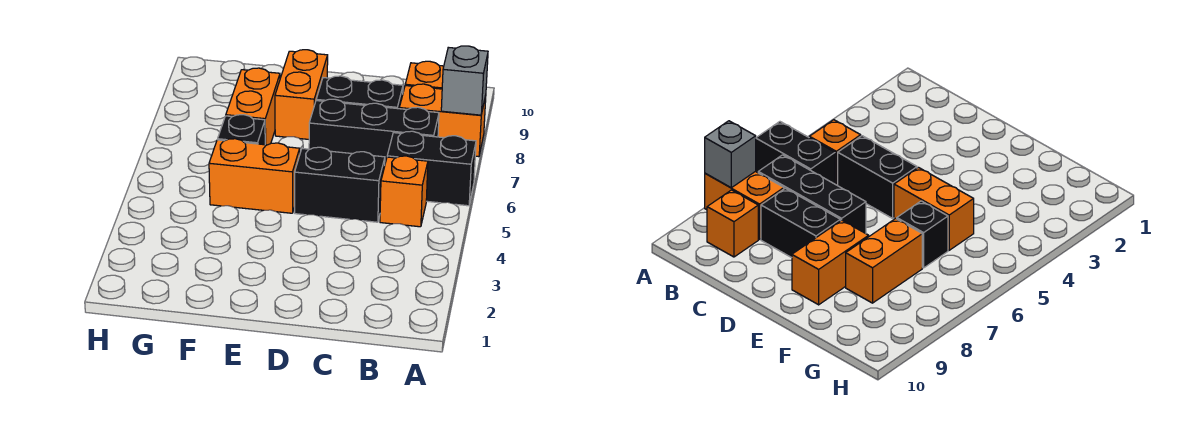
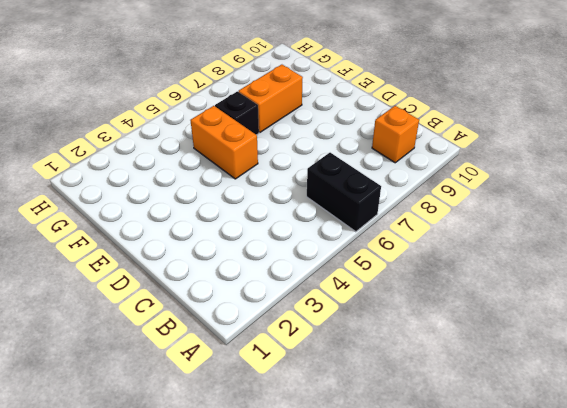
none -> orange 1x2 brick [399,84,486,157]
none -> orange 1x1 brick [380,156,428,227]
none -> black 1x3 brick [309,99,439,163]

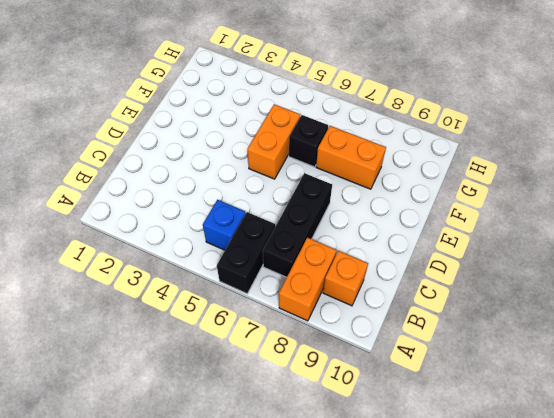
blue 1x1 brick [203,200,246,250] -> orange 1x1 brick [380,156,428,227]
none -> black 1x2 brick [295,147,385,222]
none -> black 1x2 brick [316,76,403,109]
none -> orange 1x2 brick [275,50,328,139]

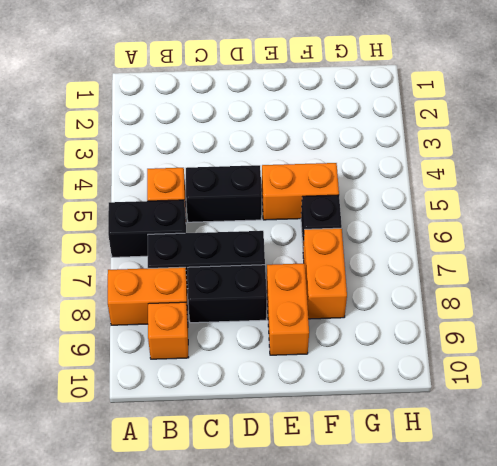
none -> grey 1x1 brick [441,46,488,115]

